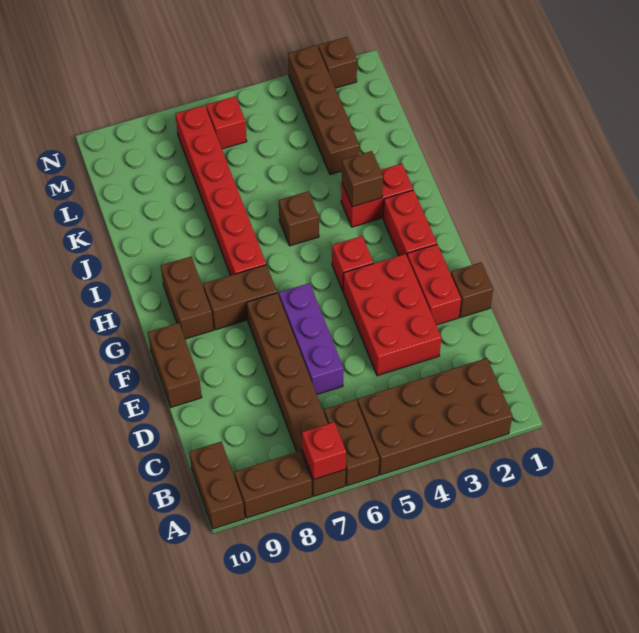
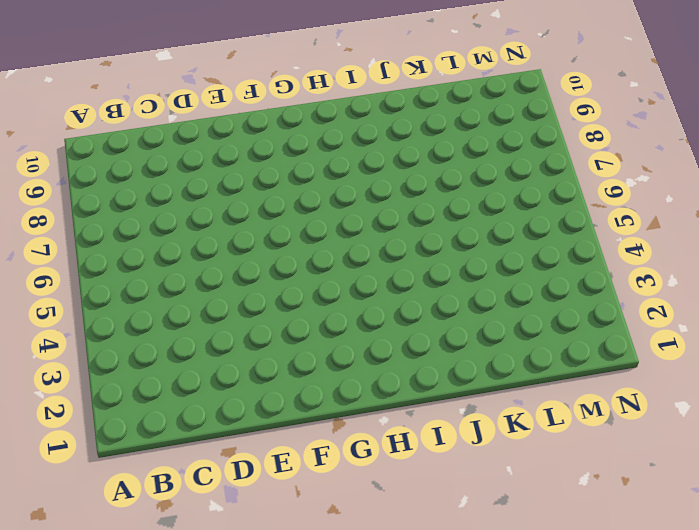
none -> brown 2x4 brick [357,358,513,475]
none -> brown 1x2 brick [324,399,379,486]
none -> brown 1x6 brick [247,293,346,496]

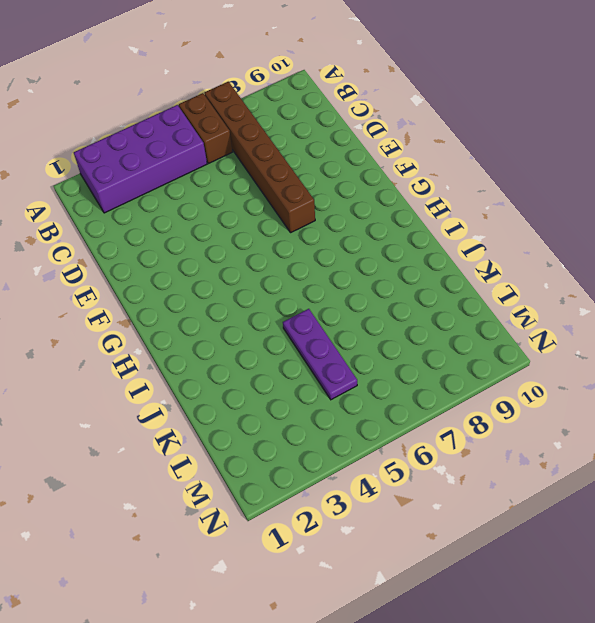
purple 2x4 brick [74,105,207,213] -> brown 2x4 brick [357,358,513,475]
purple 1x3 plate [283,309,357,400] -> none
none -> brown 1x2 brick [234,451,312,518]
none -> brown 1x2 brick [189,442,245,529]
none -> red 2x3 brick [343,254,441,376]

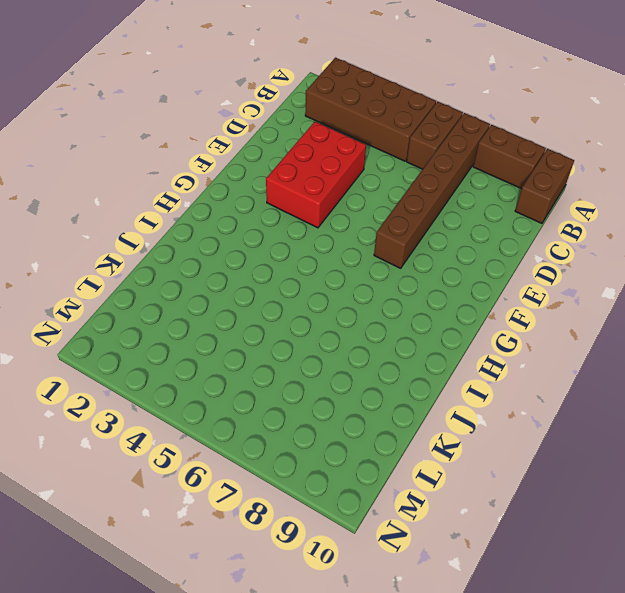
none -> purple 1x3 brick [279,283,344,394]
none -> brown 1x1 brick [451,263,493,317]
none -> red 1x2 brick [407,244,461,325]

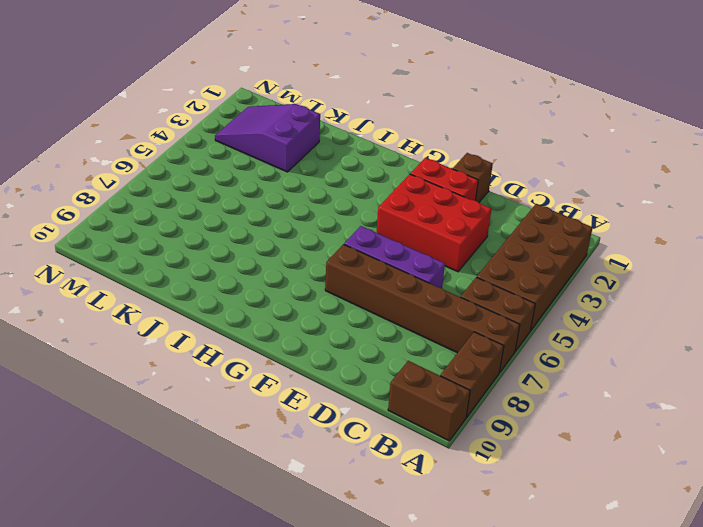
purple 2x3 slope [215,104,320,172] -> brown 1x4 brick [288,45,360,175]
none -> brown 1x2 brick [148,323,202,407]
none -> red 1x2 brick [383,190,437,256]
none -> red 1x1 brick [332,236,373,291]

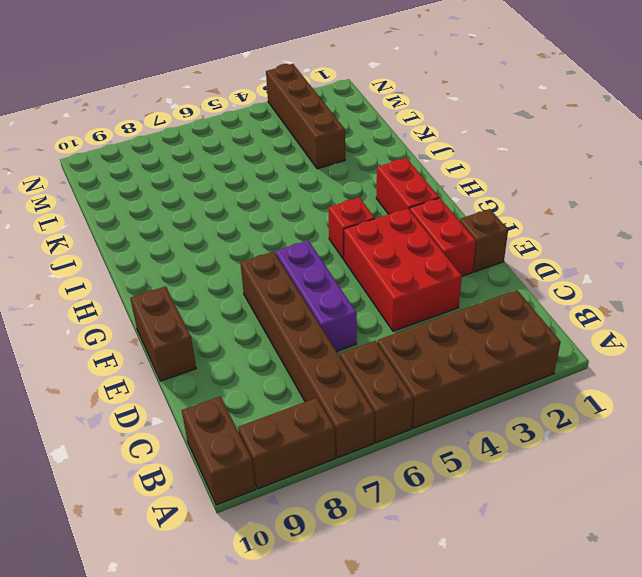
none -> brown 1x2 brick [203,265,277,330]
none -> brown 1x2 brick [161,257,213,339]
none -> red 1x6 brick [175,105,266,276]

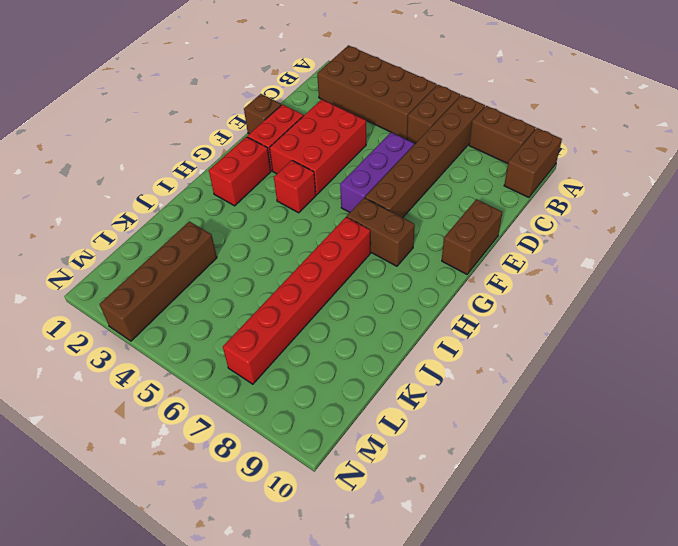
none -> brown 1x2 brick [161,257,213,339]
none -> red 1x2 brick [341,163,413,227]
none -> brown 1x1 brick [279,191,319,246]

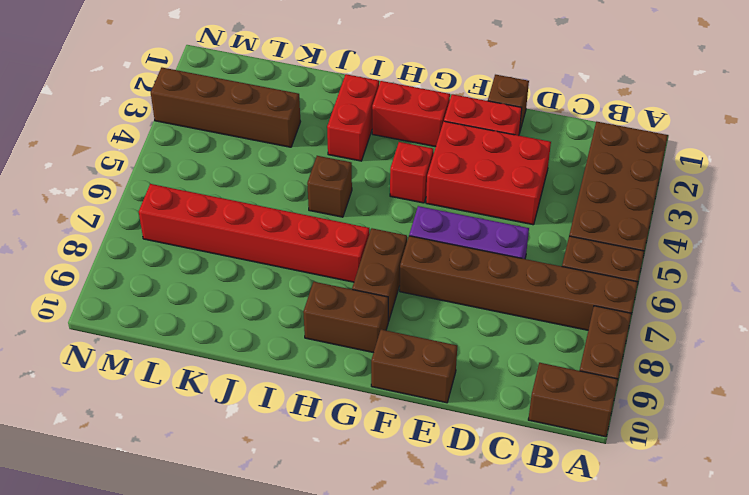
none -> red 1x1 brick [206,96,247,149]
none -> brown 1x1 brick [318,37,357,88]
none -> red 1x1 brick [302,422,346,480]

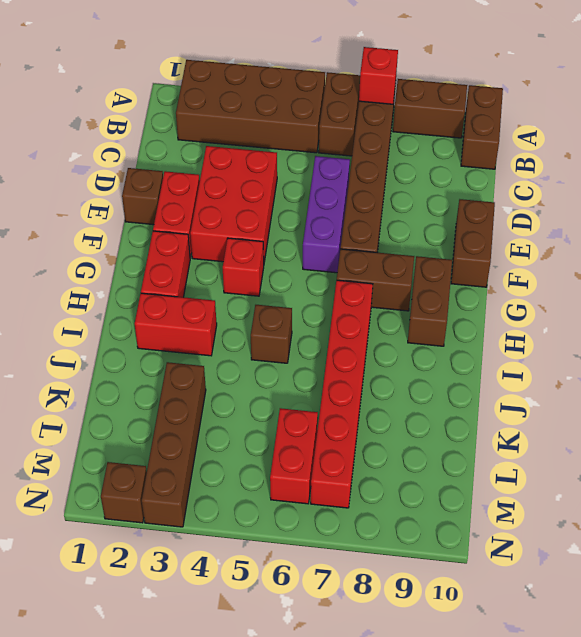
red 1x2 brick [270,408,318,504] -> red 1x1 brick [206,96,247,149]
none -> brown 1x1 brick [342,151,383,207]

